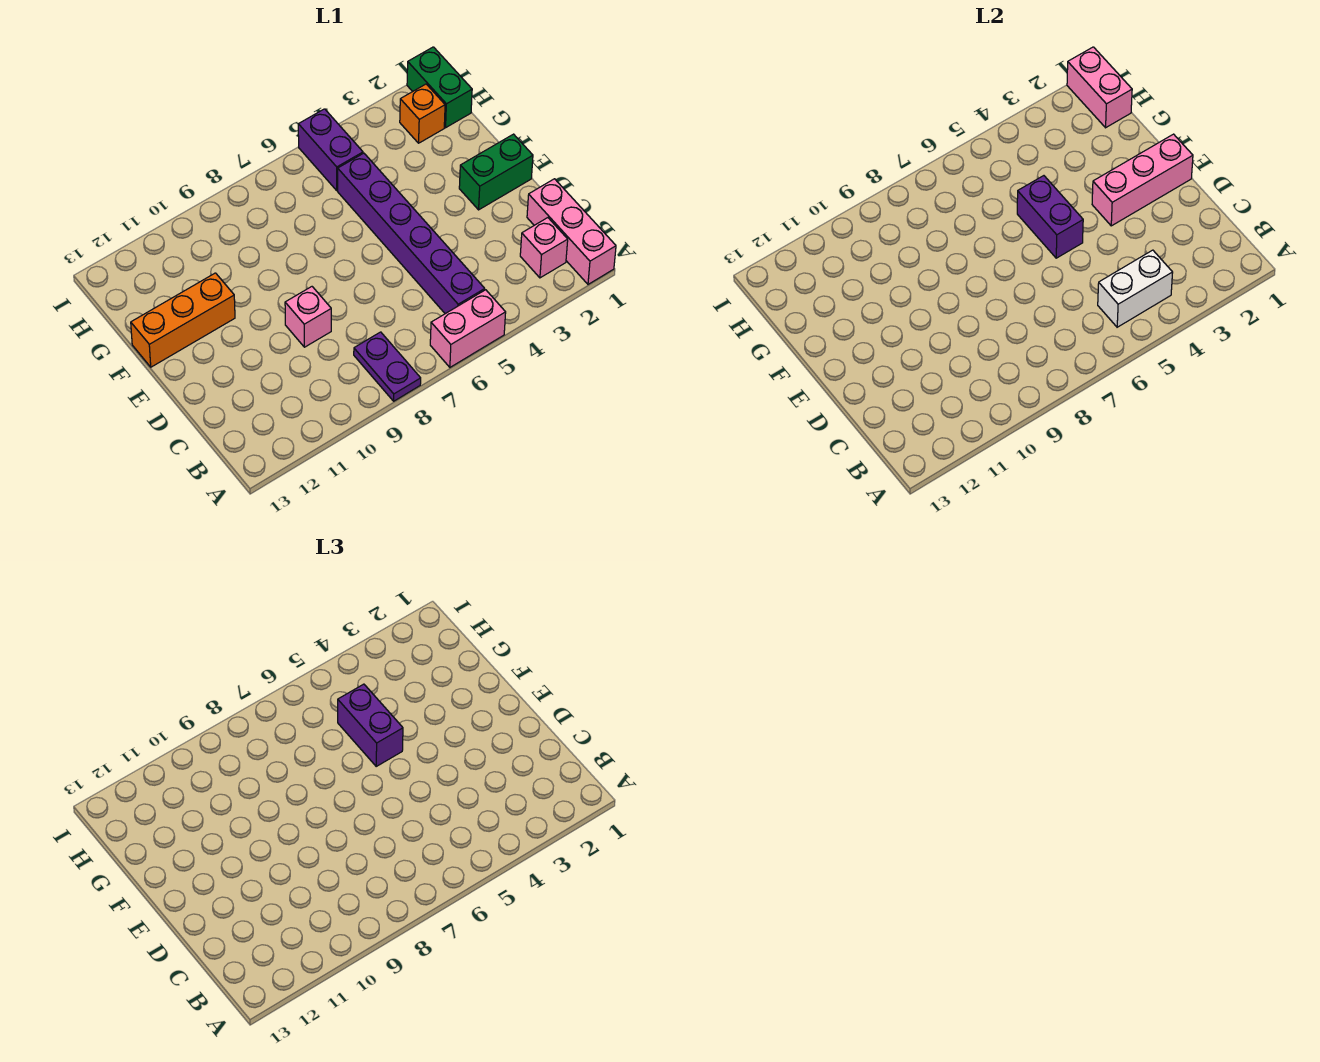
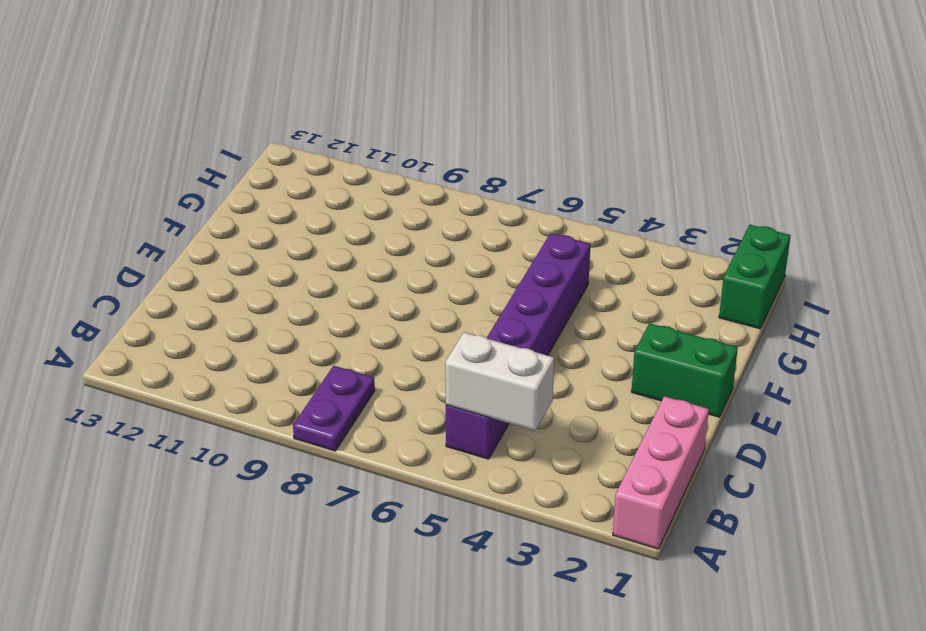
none -> pink 1x2 brick [430,290,506,367]
none -> pink 1x1 brick [520,218,568,278]
none -> pink 1x1 brick [285,287,331,347]

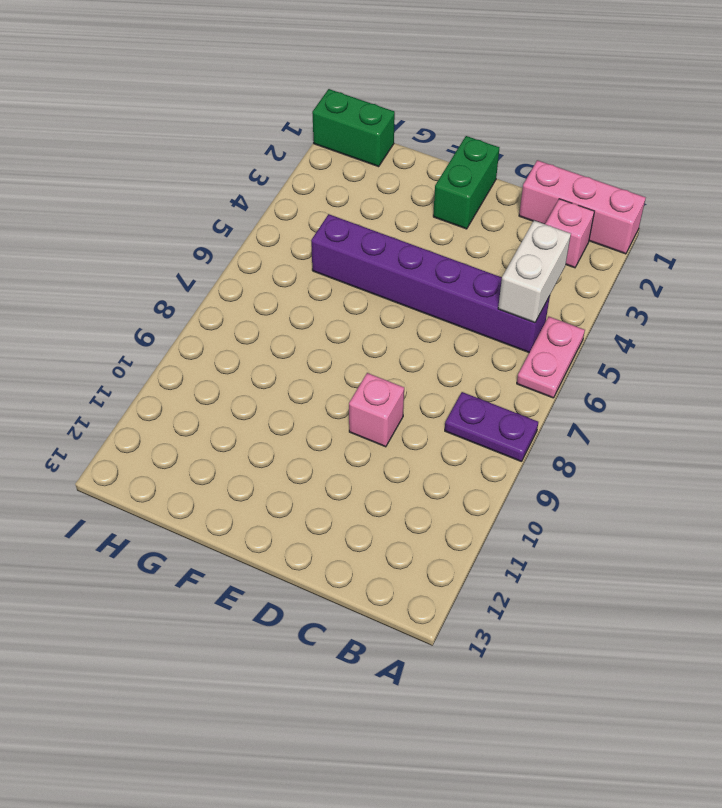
pink 1x2 plate [517,317,585,398] -> pink 1x2 brick [430,290,506,367]
none -> orange 1x3 brick [131,273,235,367]
none -> orange 1x1 brick [400,84,445,143]
none -> purple 1x2 brick [298,109,363,190]

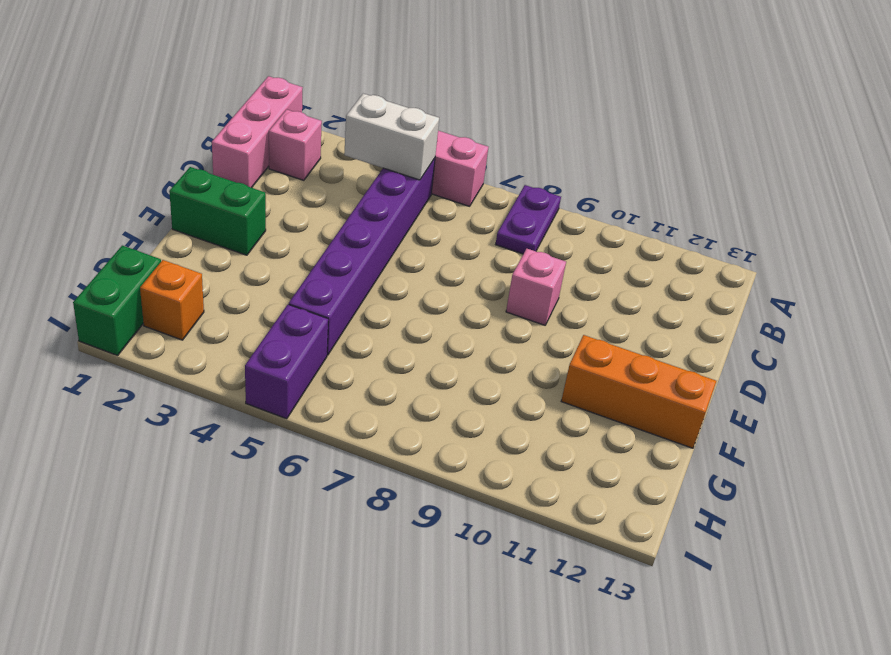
none -> pink 1x3 brick [1092,134,1193,226]
none -> purple 1x2 brick [1017,176,1083,258]
none -> pink 1x2 brick [1067,47,1132,128]

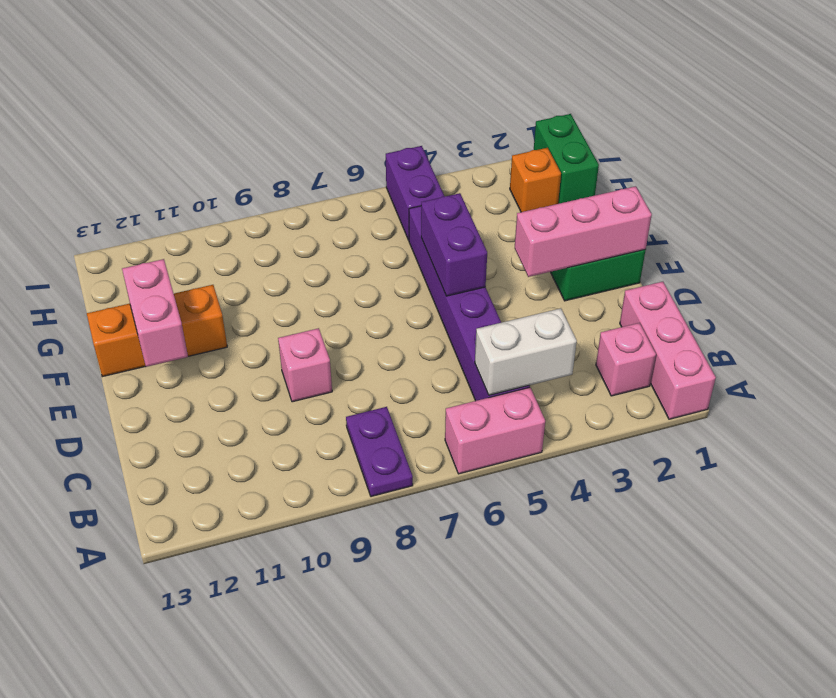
pink 1x2 brick [122,259,188,367] -> pink 1x2 brick moved to [1067,47,1132,128]
none -> purple 1x2 brick [338,684,403,766]

